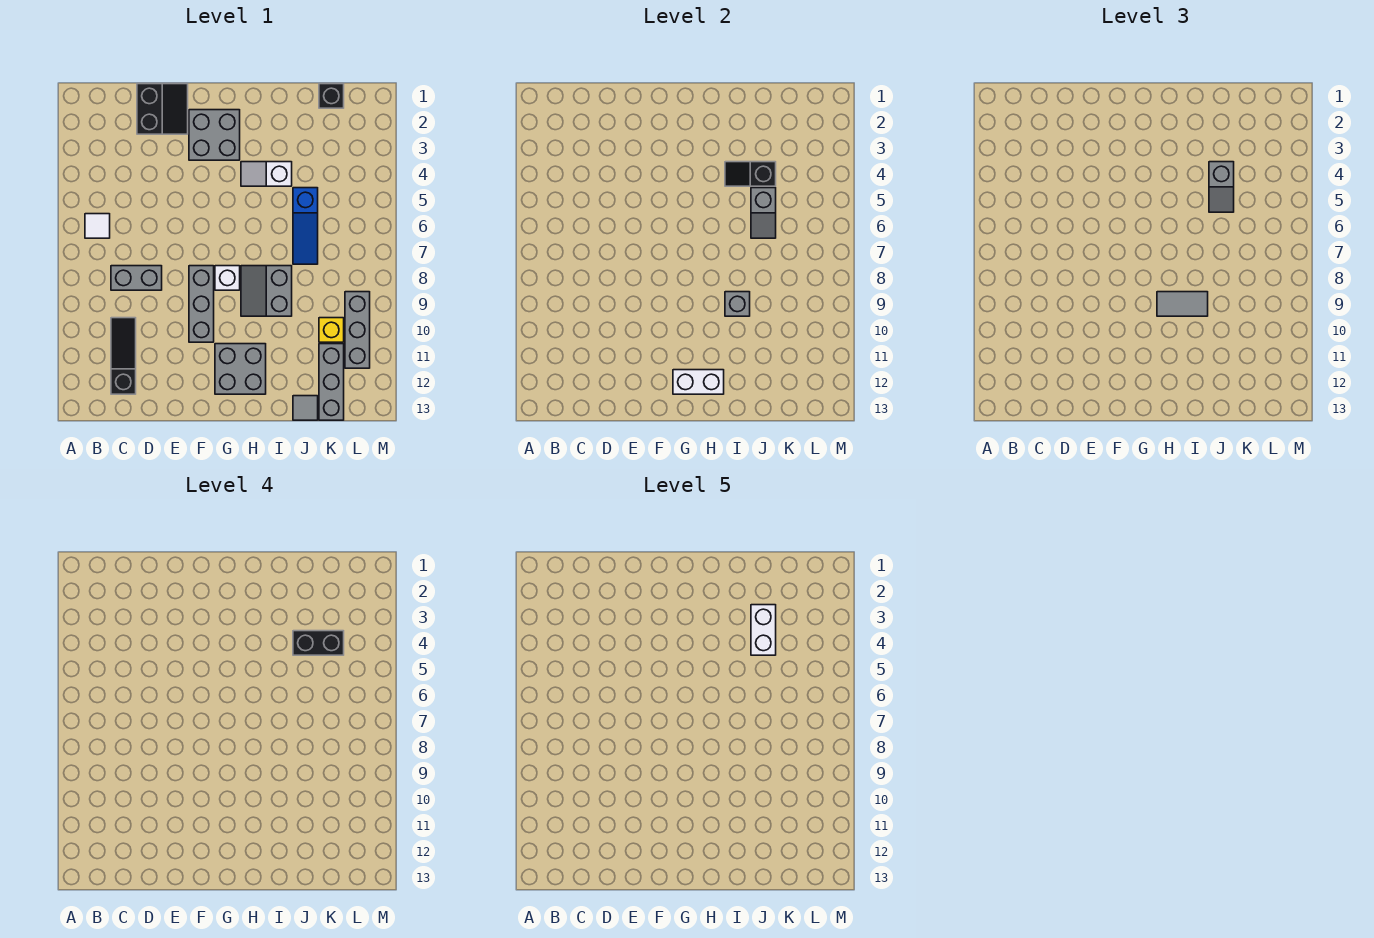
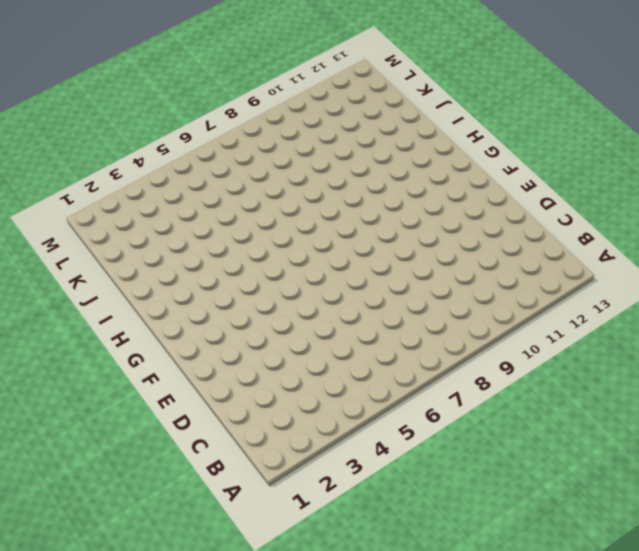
none -> white 1x1 tile [85,214,110,238]
none -> grey 1x2 brick [111,266,162,290]
none -> black 1x3 slope [111,318,136,394]

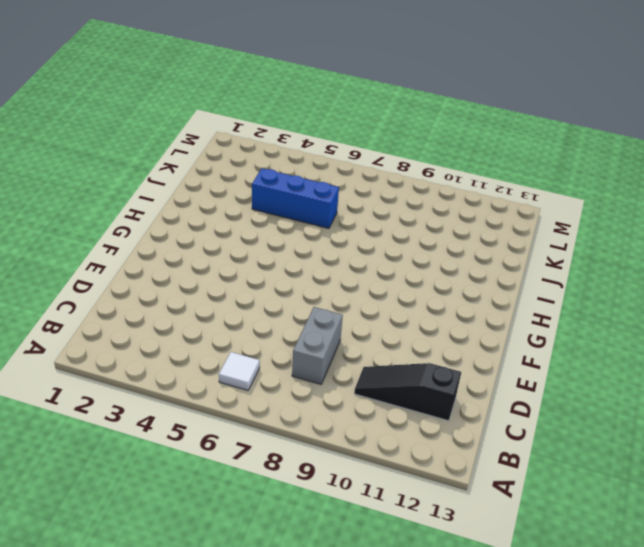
blue 1x3 brick [252,168,339,228] -> blue 1x3 slope [293,188,318,264]
none -> black 2x2 slope [137,84,188,134]
none -> grey 2x2 brick [189,110,240,160]
none -> grey 1x3 brick [189,266,214,342]

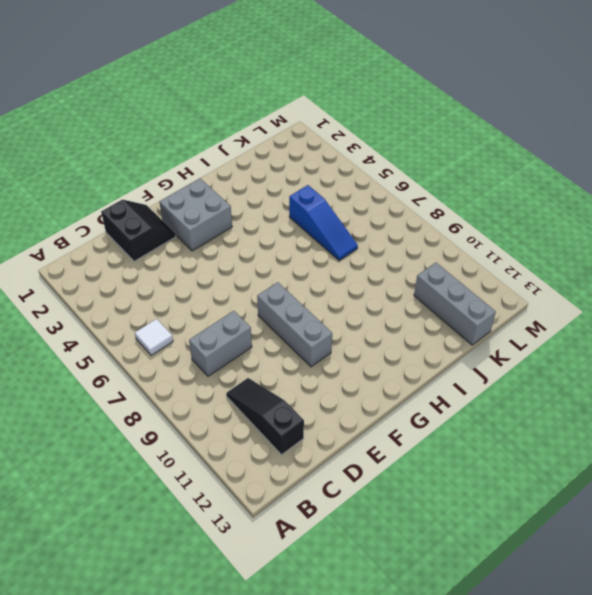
none -> white 1x1 brick [215,266,240,290]
none -> grey 2x2 brick [215,344,266,394]
none -> white 1x2 slope [241,162,292,186]

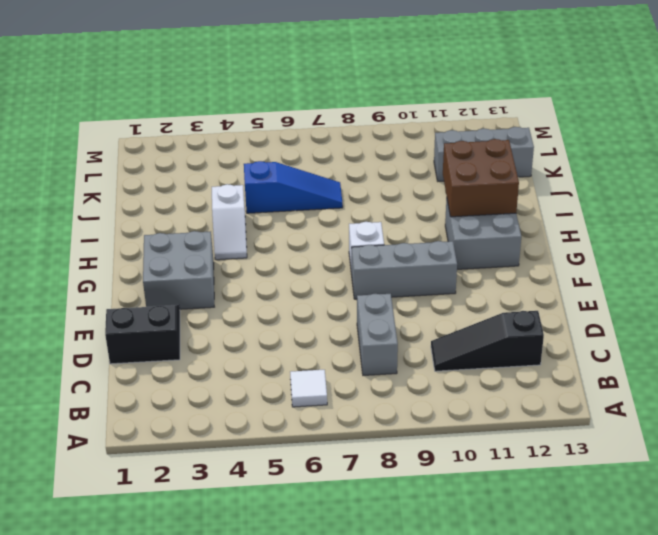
brown 2x2 brick [443,139,519,217] -> white 1x2 brick [673,370,724,394]
none -> grey 2x2 slope [241,266,292,316]
none -> grey 1x1 tile [293,396,318,420]
none -> black 1x1 brick [319,84,344,108]

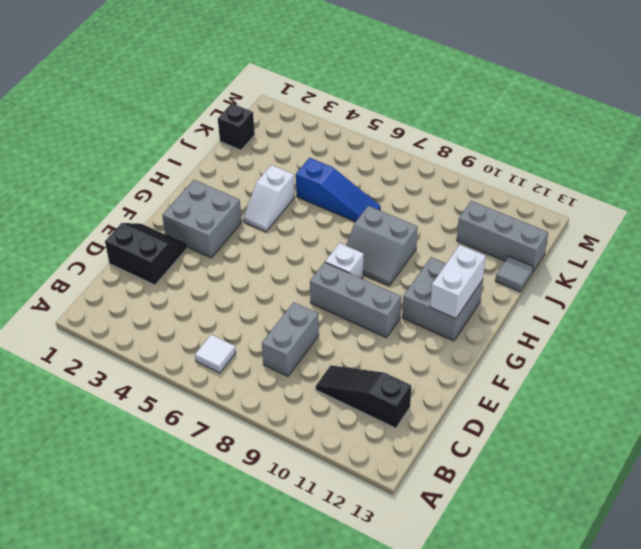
none -> yellow 1x1 brick [319,318,344,342]
none -> grey 1x3 brick [345,292,370,368]
none -> black 1x2 slope [725,162,776,186]

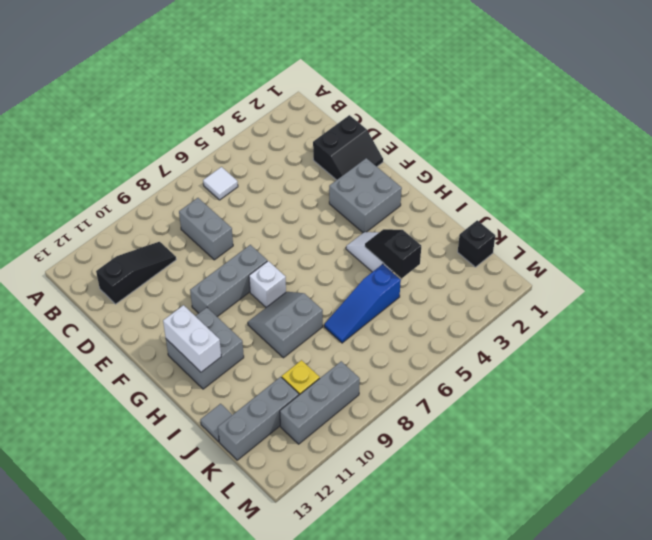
none -> grey 1x1 brick [725,292,750,316]
none -> grey 1x2 slope [751,188,776,238]
none -> grey 1x2 tile [1157,292,1208,316]

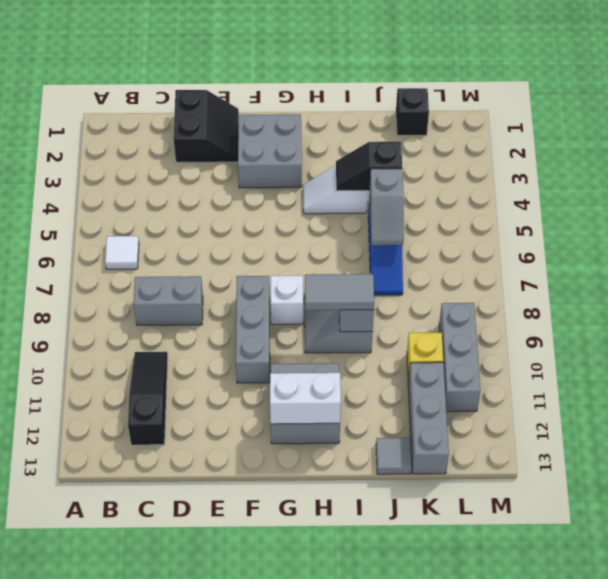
none -> grey 1x2 slope [1209,162,1234,212]
none -> black 1x2 brick [293,631,344,655]
none -> white 1x2 brick [751,605,776,655]

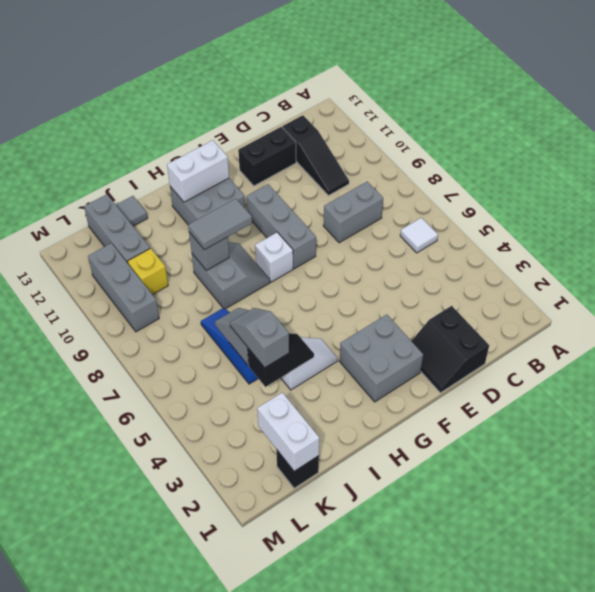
black 1x2 brick [238,127,296,186] -> black 1x2 brick moved to [293,631,344,655]
white 1x2 brick [257,392,319,471] -> white 1x2 brick moved to [751,605,776,655]

